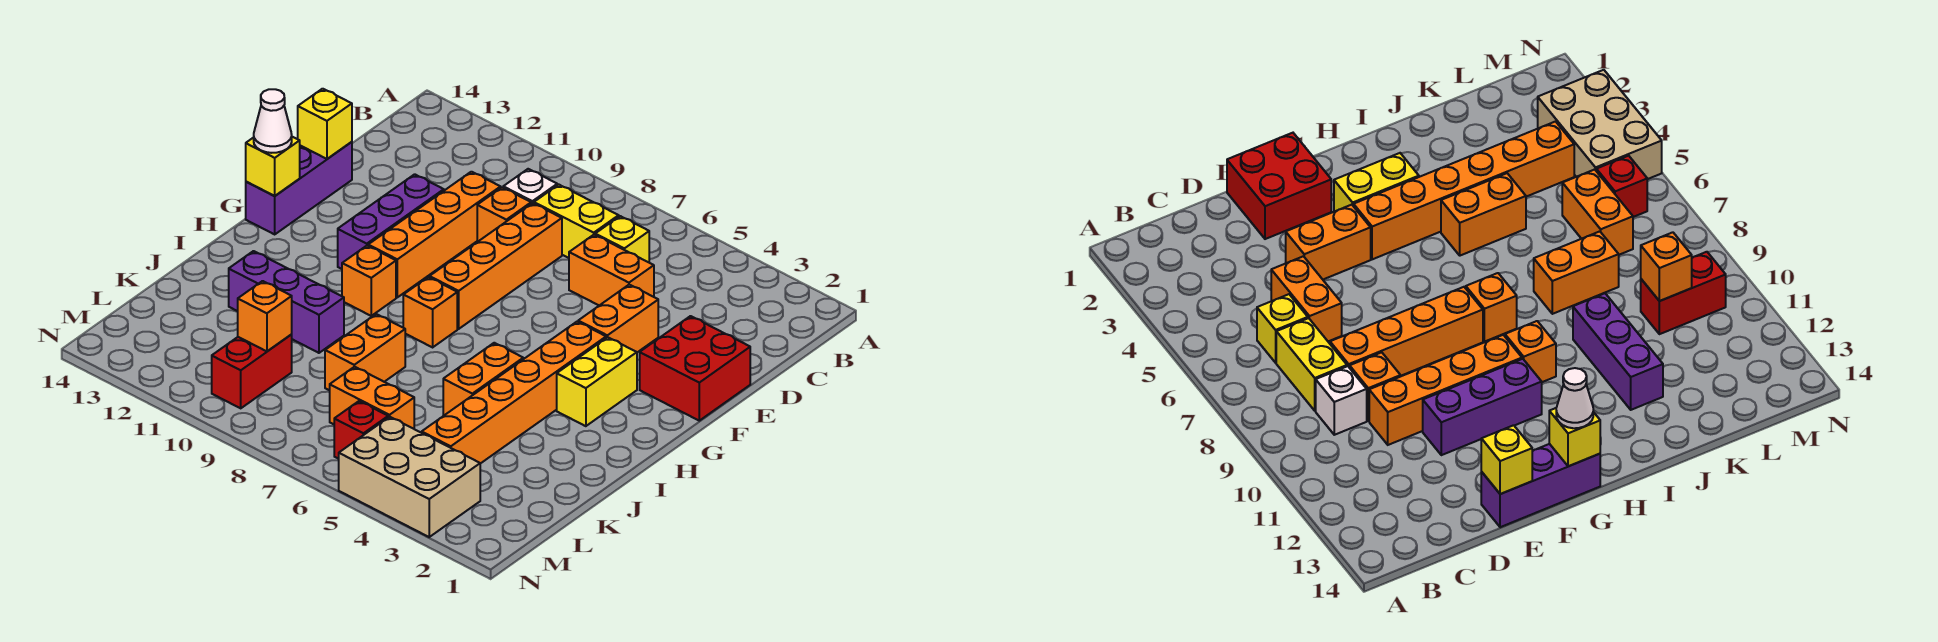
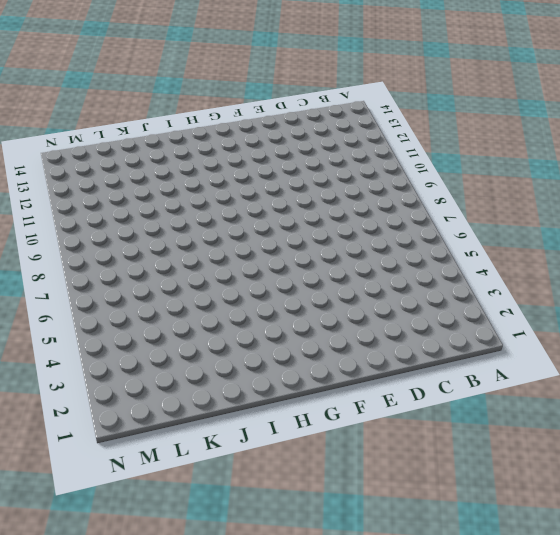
none -> yellow 1x1 brick [595,216,649,262]
none -> yellow 1x2 brick [534,185,619,258]
none -> white 1x1 brick [503,169,557,204]

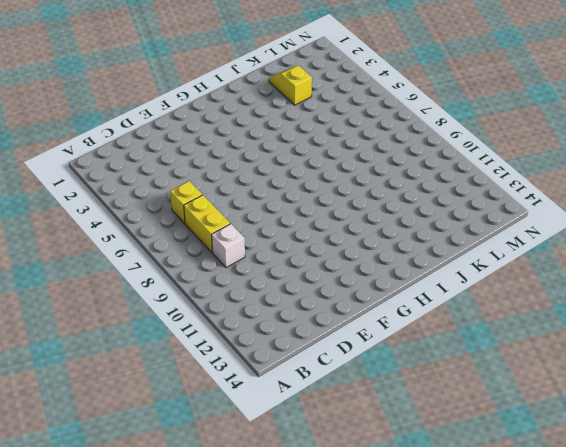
yellow 1x2 slope [269,66,312,105] -> none
none -> orange 1x2 brick [569,235,654,305]
none -> orange 1x4 brick [430,203,562,329]
none -> orange 1x1 brick [477,187,531,242]

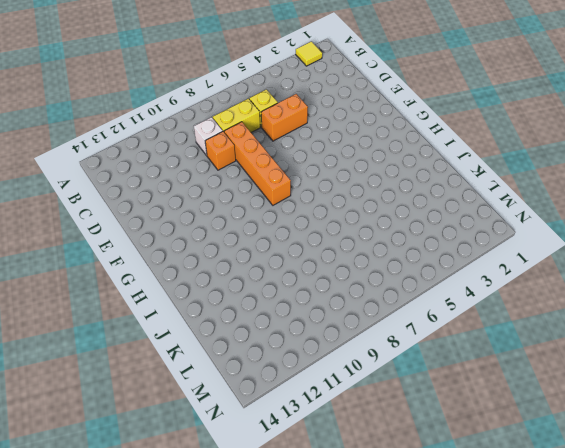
yellow 1x1 tile [296,41,322,66] -> none
none -> orange 1x4 brick [368,172,501,297]
none -> red 2x2 brick [640,316,750,421]
none -> orange 1x2 brick [578,285,658,352]

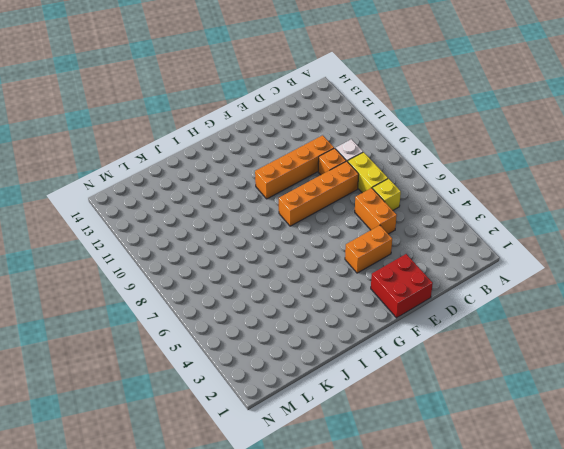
none -> purple 1x3 brick [338,174,444,269]
none -> purple 1x3 brick [246,142,352,234]
none -> yellow 1x2 brick [557,337,637,426]

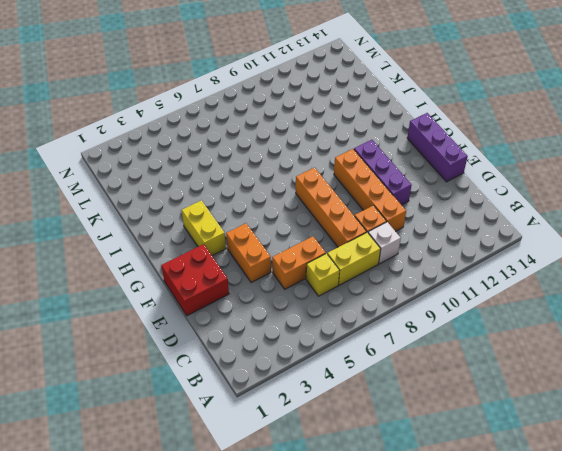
none -> orange 1x6 brick [422,322,606,464]
none -> orange 1x1 brick [403,277,457,347]
none -> orange 1x1 brick [342,246,396,316]

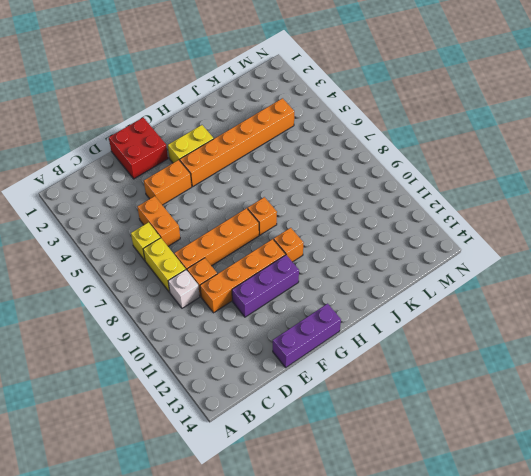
none -> orange 1x2 brick [443,343,523,416]
none -> orange 1x2 brick [325,314,405,390]
none -> purple 1x3 brick [229,251,344,353]

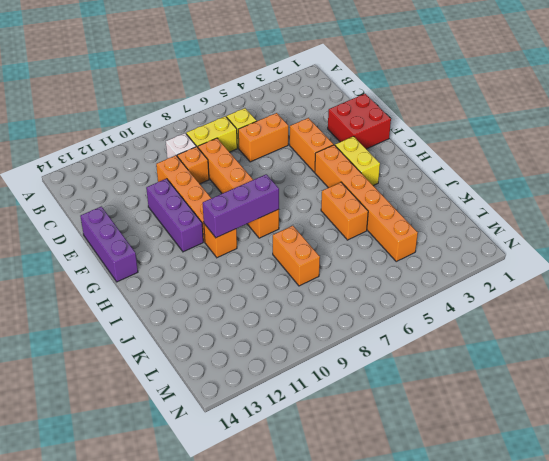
purple 1x3 brick [203,174,279,238] -> purple 1x3 brick moved to [229,251,344,353]
none -> orange 1x2 brick [330,367,414,429]
none -> red 1x2 brick [212,335,292,408]
none -> tan 2x3 brick [339,417,480,537]

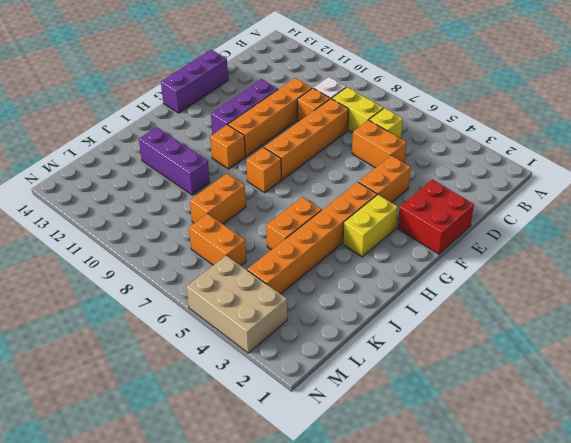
none -> red 1x2 brick [212,335,292,408]
none -> red 1x1 brick [334,401,388,459]
none -> yellow 1x1 brick [298,89,352,159]

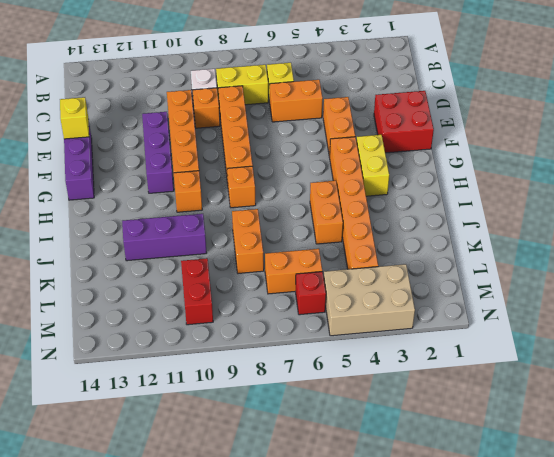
none -> yellow 1x1 brick [246,137,300,196]
none -> orange 1x1 brick [238,281,292,351]
none -> white 1x1 cone [254,89,292,153]

